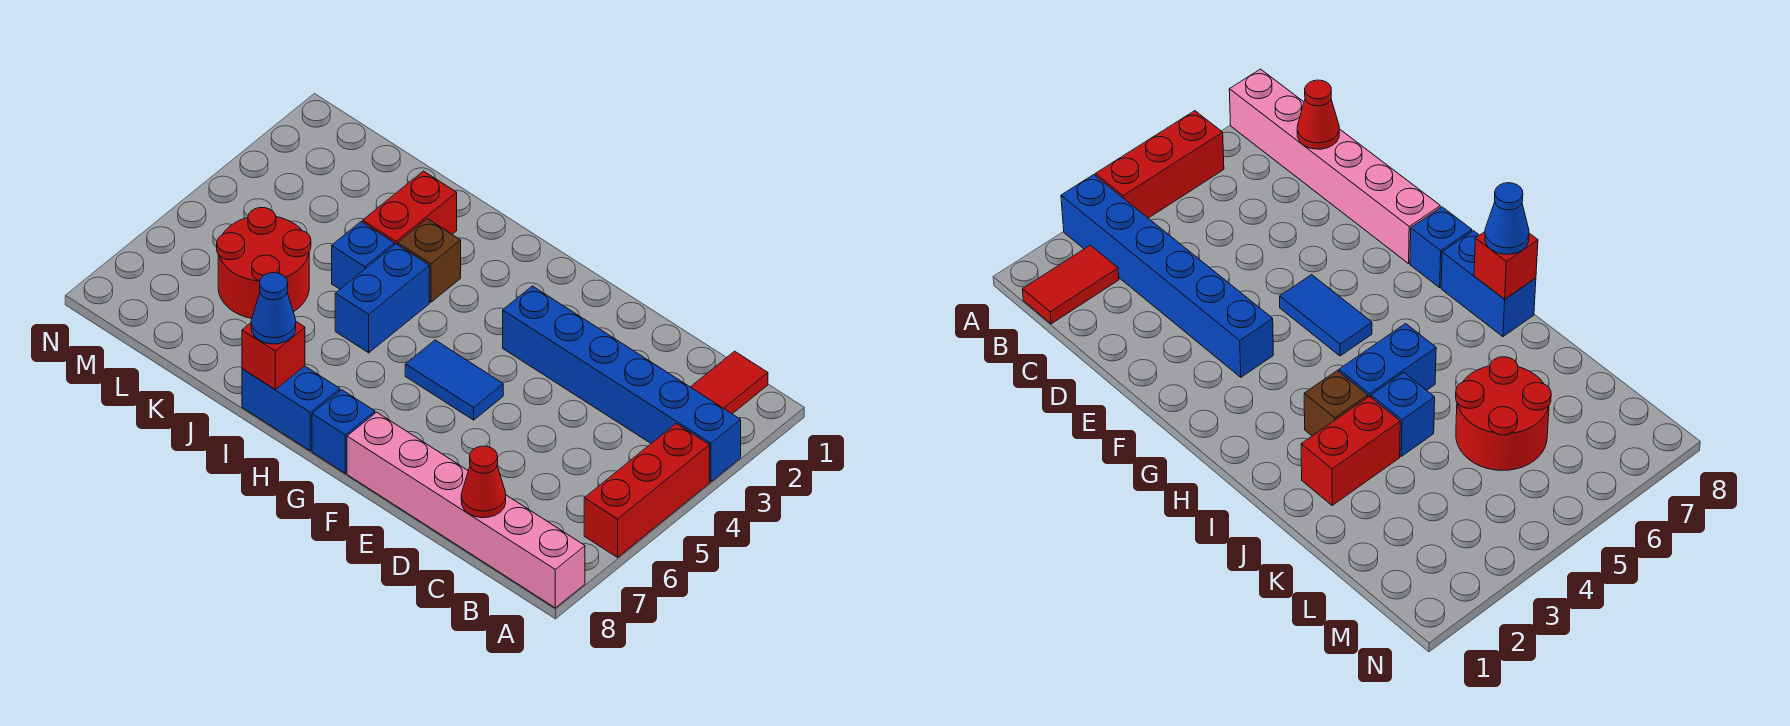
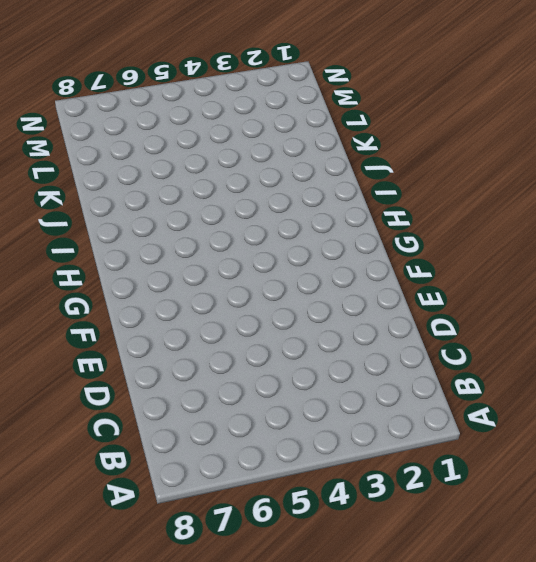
none -> blue 1x6 brick [503,286,741,482]
none -> red 1x3 brick [584,424,710,557]
none -> pink 1x6 brick [347,412,585,608]

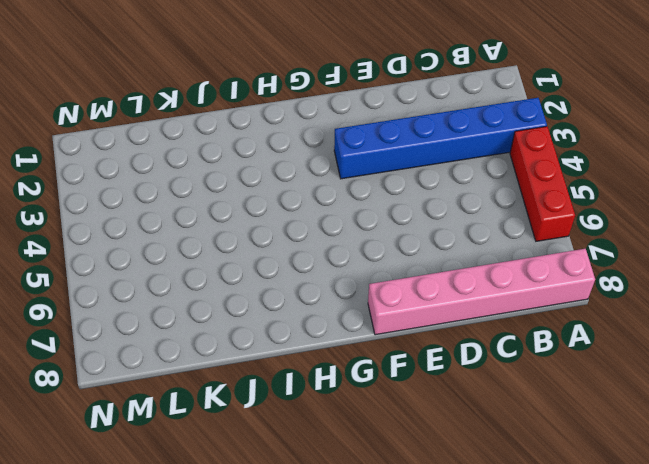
none -> red 1x2 tile [691,351,768,414]
none -> blue 1x2 tile [405,340,503,420]
none -> blue 1x1 brick [312,390,375,473]

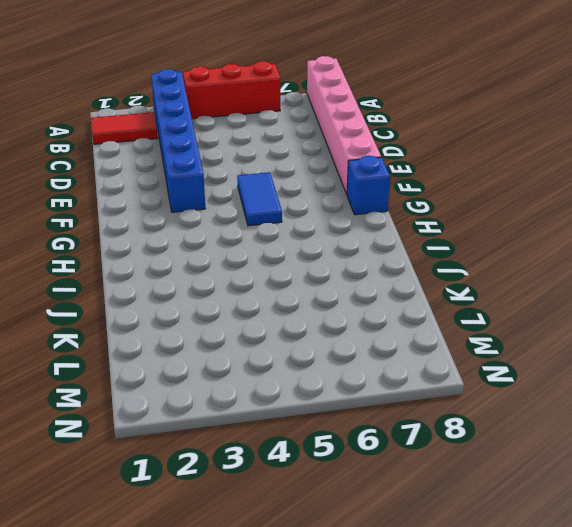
none -> blue 1x2 brick [242,366,340,451]
none -> brown 1x1 brick [398,219,461,302]
none -> blue 1x2 brick [335,244,429,353]

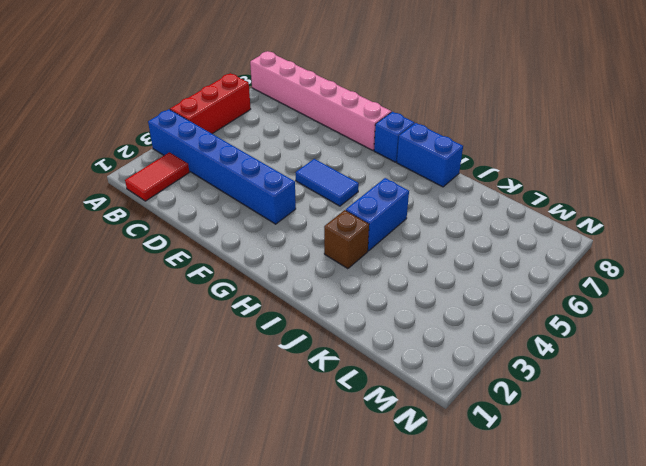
none -> red 1x2 brick [363,171,457,245]
none -> blue 1x1 brick [332,222,394,289]
none -> red 2x2 round brick [217,208,311,319]

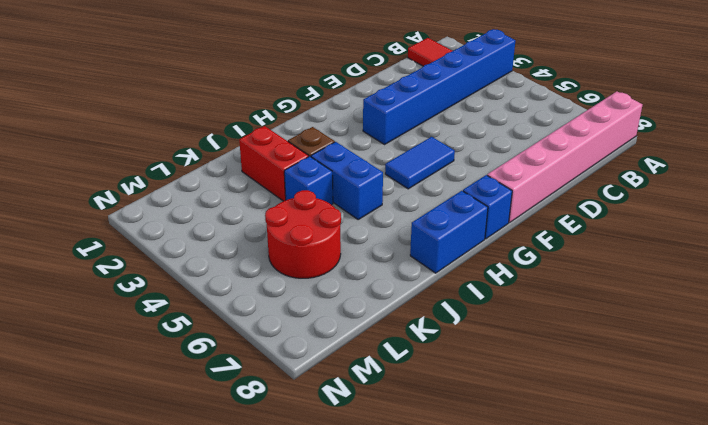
none -> red 1x3 brick [584,424,710,557]
none -> red 1x1 cone [461,446,506,518]
none -> red 1x1 brick [242,322,305,389]

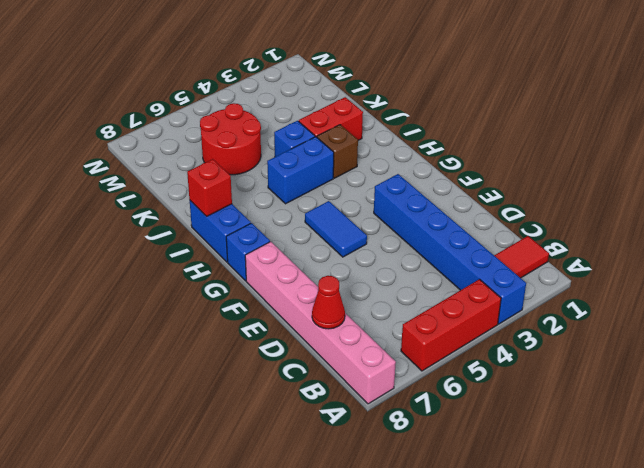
none -> blue 1x1 cone [251,273,296,344]

